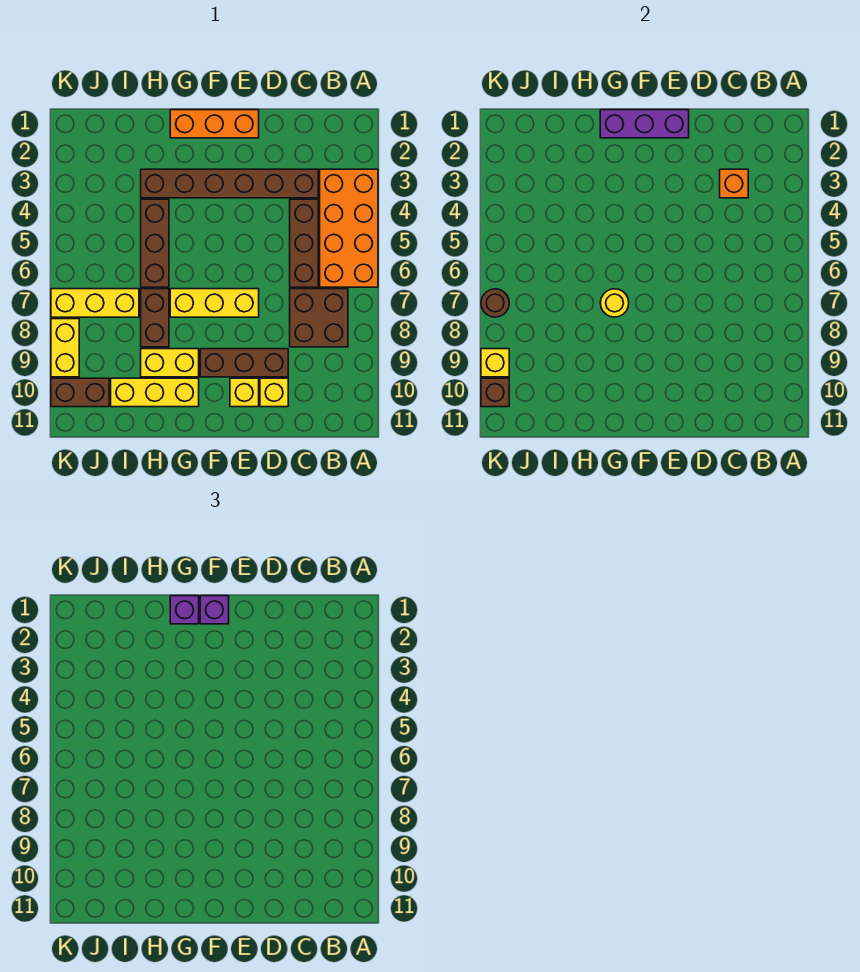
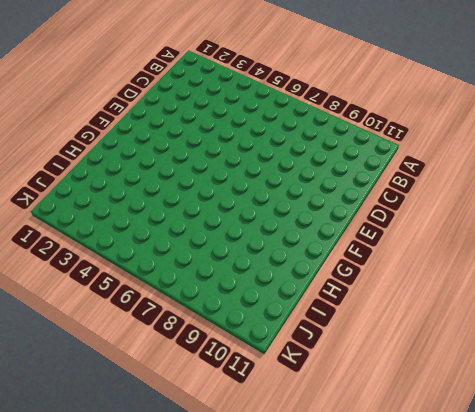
none -> orange 2x4 brick [320,169,378,287]
none -> brown 2x2 brick [290,289,348,347]
none -> brown 1x6 brick [141,169,318,198]

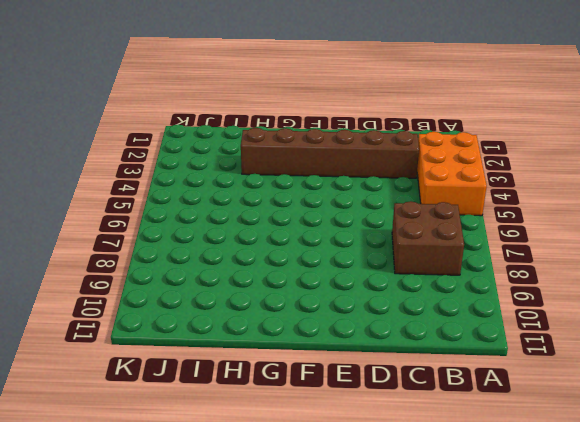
orange 2x3 brick [417,132,487,216] -> orange 2x4 brick [320,169,378,287]
none -> brown 1x3 brick [290,199,318,287]
none -> brown 1x3 brick [200,349,288,377]
none -> yellow 1x1 brick [260,378,288,407]

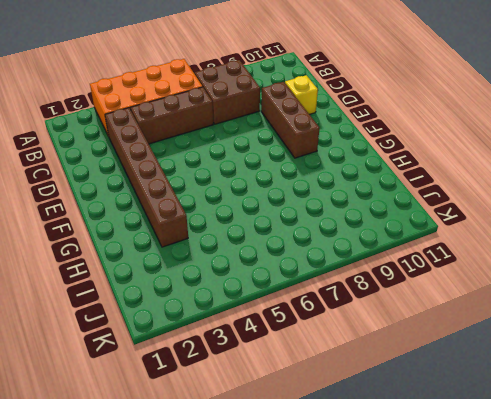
none -> orange 1x3 brick [170,110,259,138]
none -> yellow 1x3 brick [170,289,259,317]
none -> yellow 1x1 brick [230,378,259,407]

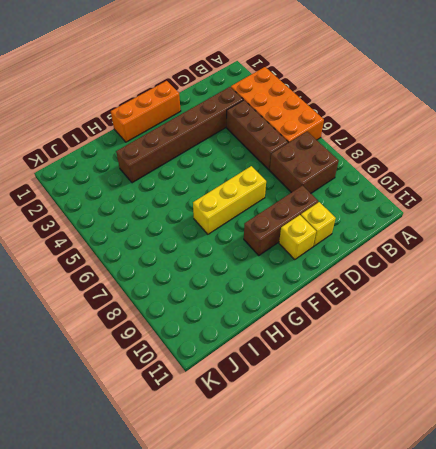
none -> yellow 1x2 brick [141,349,199,377]
none -> yellow 1x3 brick [111,378,199,407]
none -> brown 1x3 brick [141,199,169,287]

